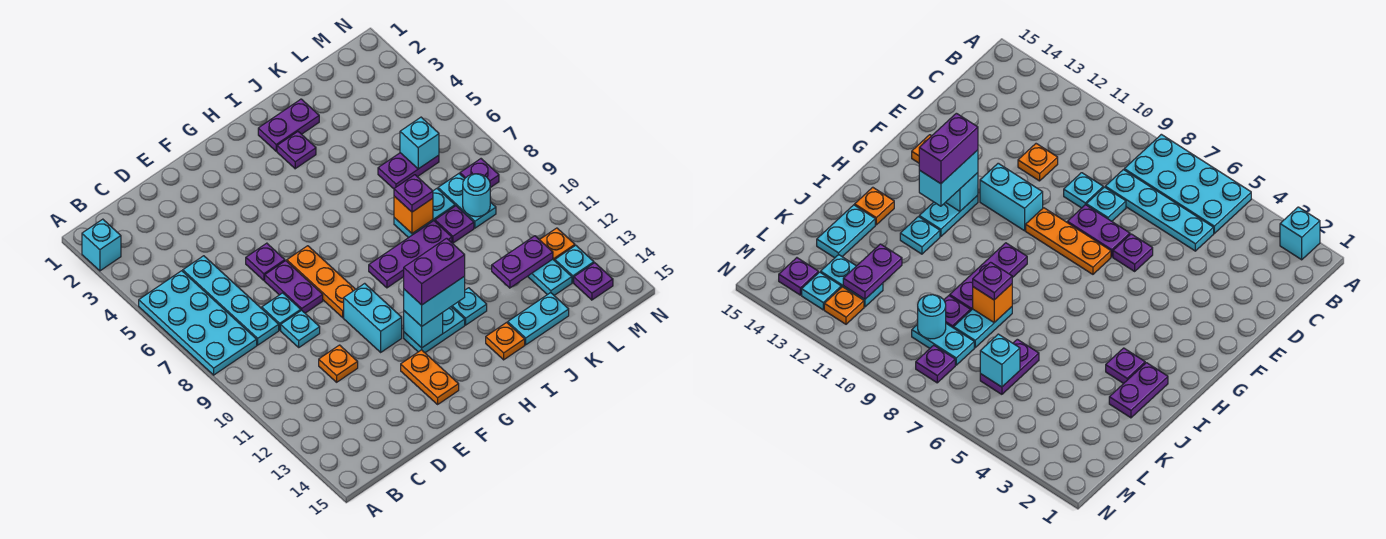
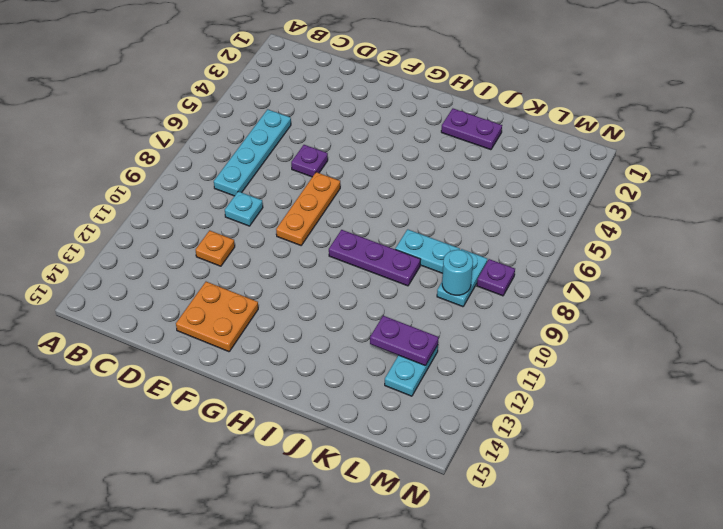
orange 2x2 plate [176,282,258,352] -> orange 1x2 plate [401,350,459,404]
none -> cyan 1x1 brick [82,219,121,271]
none -> cyan 2x4 plate [139,271,257,375]
none -> cyan 1x1 plate [262,293,301,330]
none -> purple 1x2 plate [265,261,323,313]

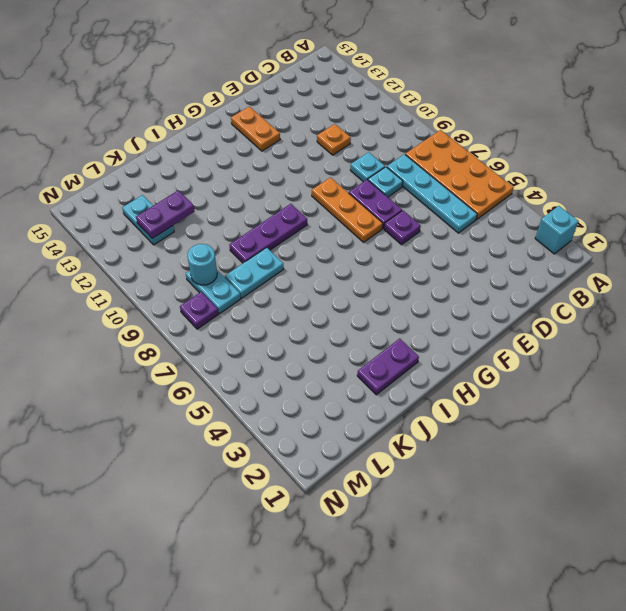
orange 2x4 plate [405,130,514,219] -> cyan 2x4 plate [139,271,257,375]
none -> cyan 1x2 brick [344,283,402,352]
none -> cyan 1x2 plate [404,307,465,353]
none -> purple 1x1 plate [277,132,316,169]
none -> cyan 1x1 plate [451,288,487,325]

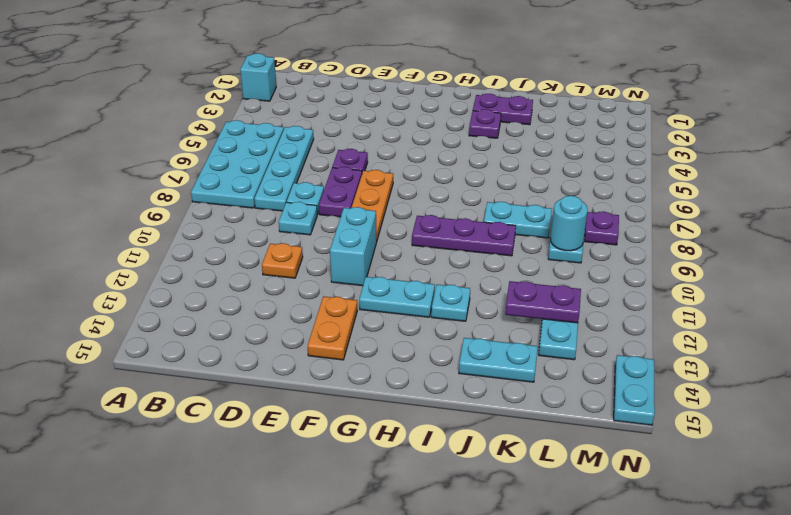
cyan 1x2 plate [614,355,655,425] -> none
none -> orange 1x1 plate [486,323,525,360]
none -> purple 1x2 plate [378,153,439,189]
none -> purple 1x1 plate [435,206,474,243]
none -> orange 1x1 plate [540,228,575,261]

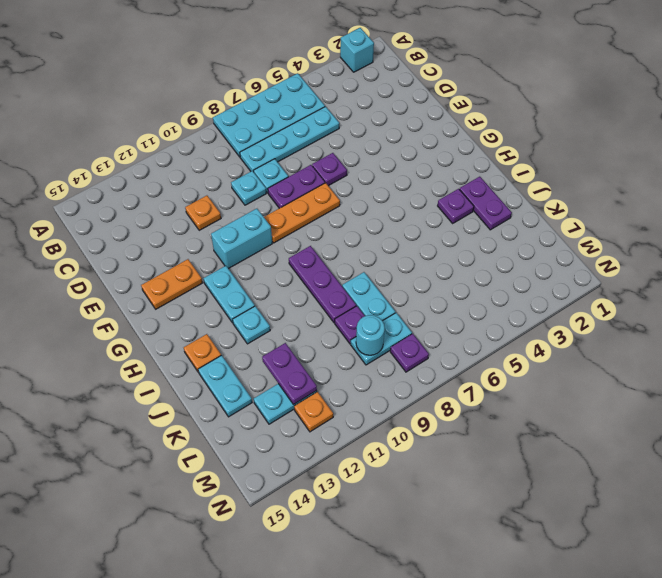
none -> purple 1x2 plate [378,153,439,189]
none -> cyan 1x1 plate [555,245,594,283]
none -> purple 1x1 plate [574,263,613,300]
none -> cyan 1x1 brick [404,311,443,348]

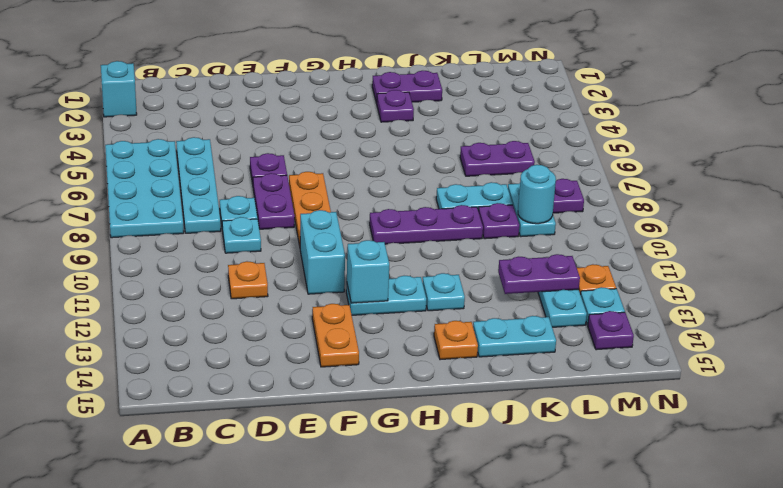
none -> orange 1x1 brick [394,196,433,233]
none -> cyan 1x1 brick [400,117,439,169]
none -> cyan 1x2 brick [404,276,465,326]
none -> purple 1x1 plate [394,175,433,212]

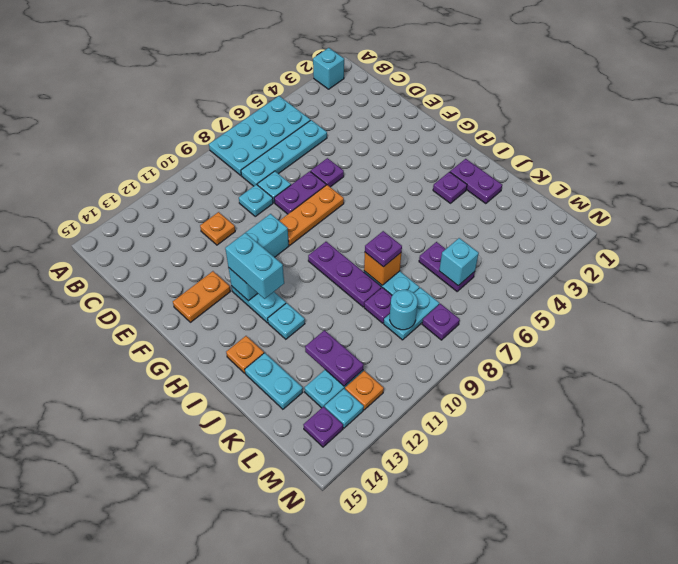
none -> purple 1x2 brick [404,238,465,305]

